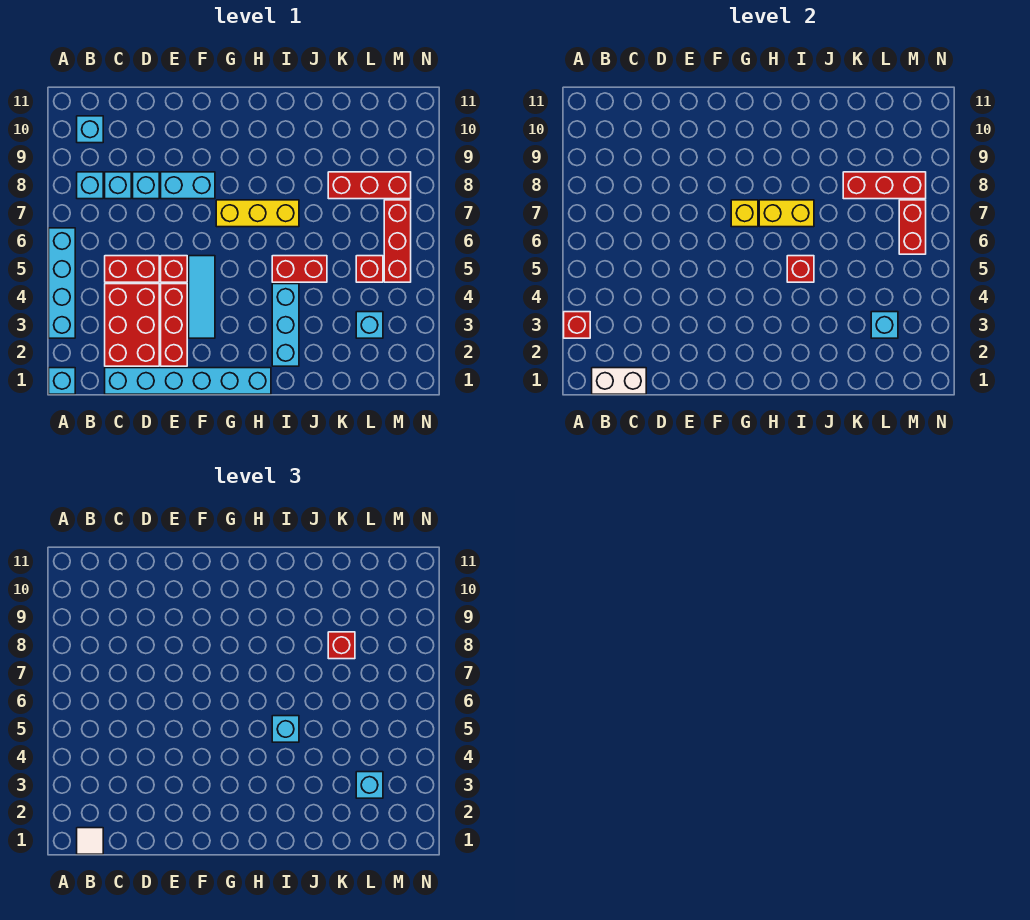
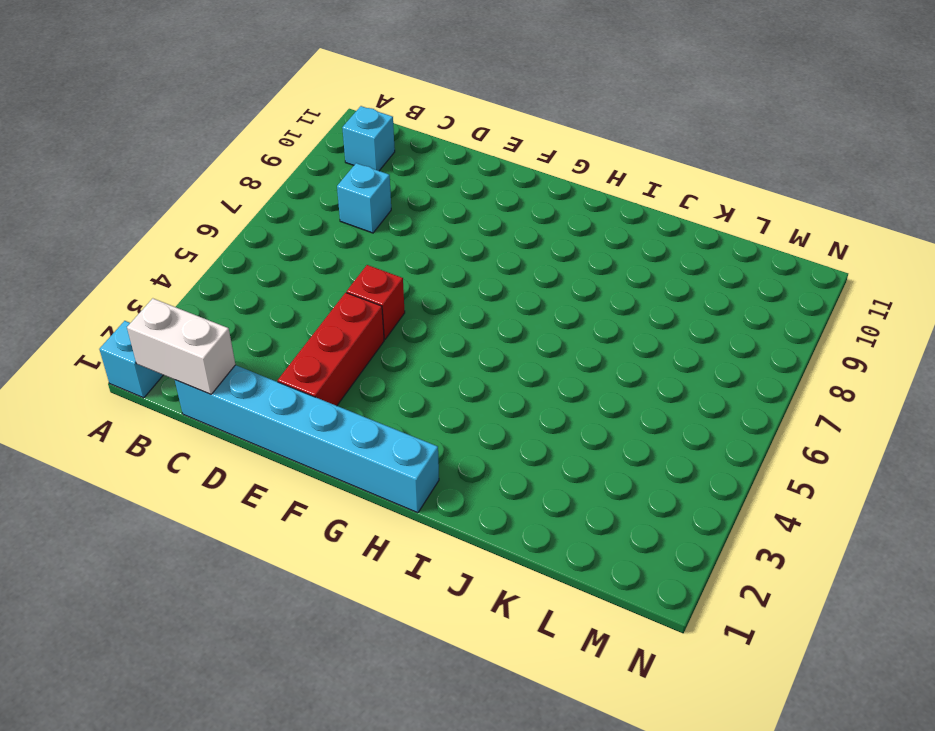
none -> cyan 1x4 brick [49,228,75,338]
none -> cyan 1x1 brick [77,172,103,199]
none -> red 2x3 brick [105,284,159,366]
none -> red 1x2 brick [105,256,159,282]

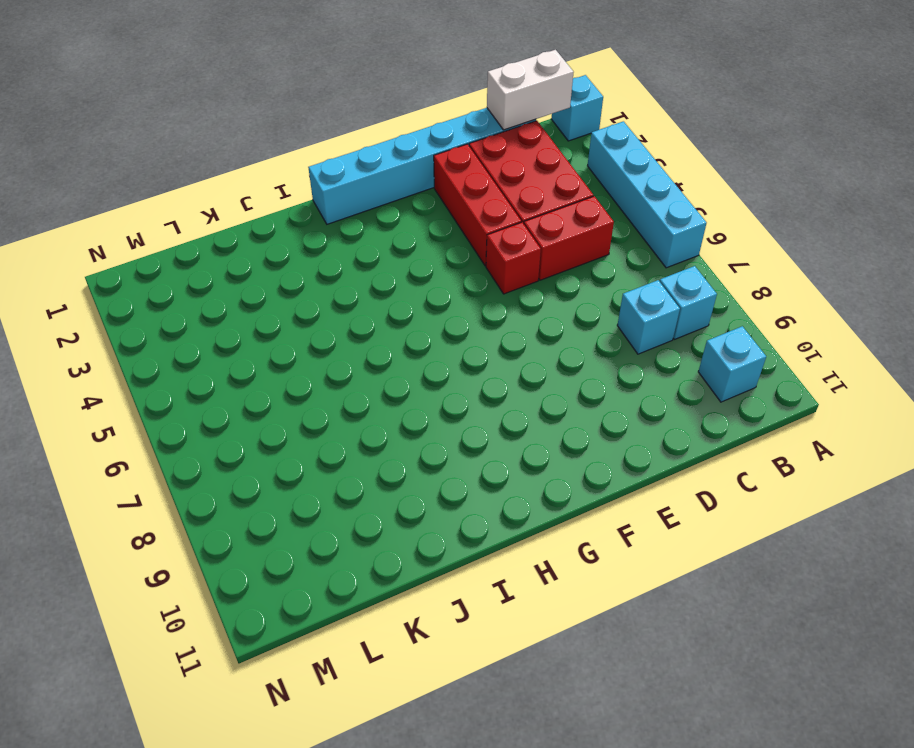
none -> cyan 1x1 brick [133,172,159,199]
none -> cyan 1x2 brick [161,172,215,199]
none -> cyan 1x3 tile [189,256,215,338]
none -> yellow 1x3 brick [216,200,299,227]

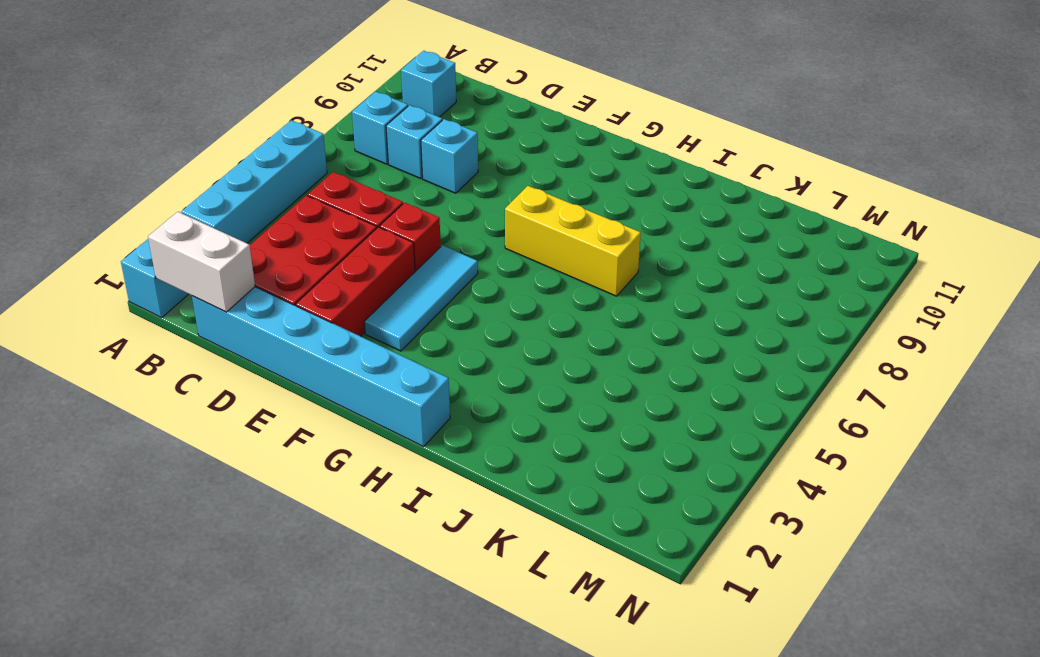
none -> cyan 1x2 brick [161,172,215,199]
none -> cyan 1x3 brick [272,284,299,366]
none -> red 1x2 brick [272,256,327,282]
none -> red 1x3 brick [328,172,411,199]

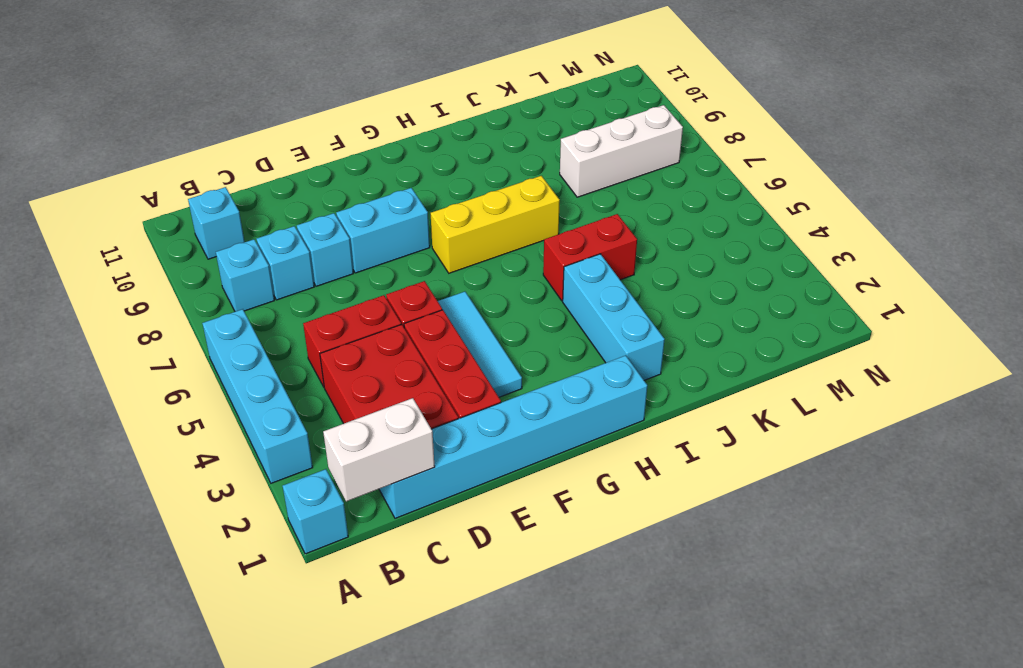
white 1x3 brick [560,105,683,197] -> red 1x3 brick [328,172,411,199]
none -> cyan 1x1 brick [356,312,383,338]
none -> red 1x1 brick [356,256,383,282]
none -> red 1x3 brick [384,200,411,282]
none -> red 1x1 brick [564,312,590,338]

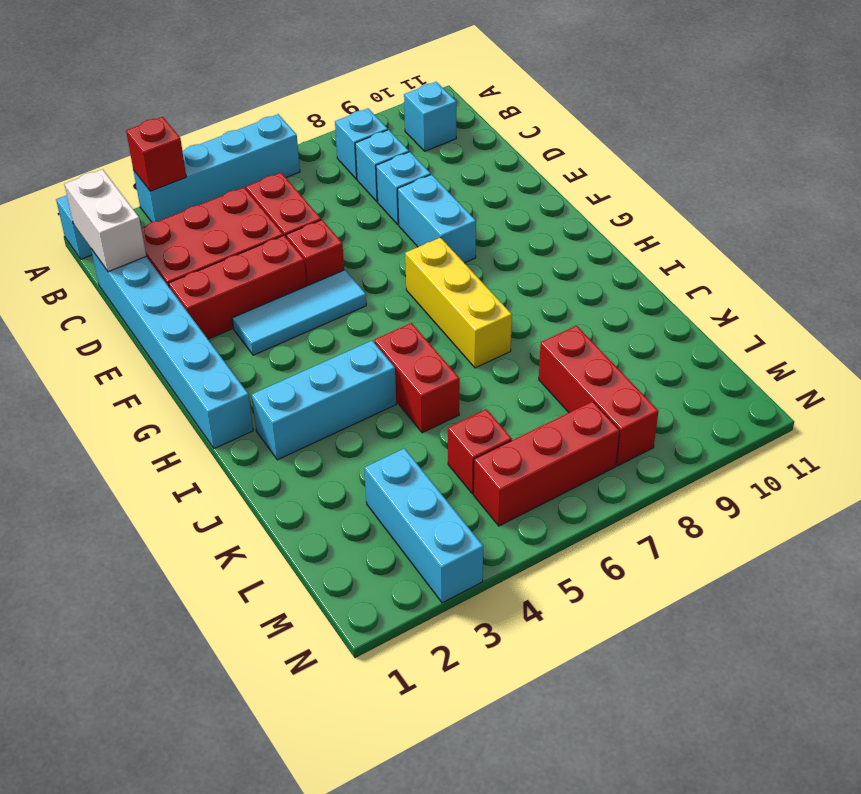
cyan 1x3 brick [364,448,483,603] -> cyan 1x1 brick [356,312,383,338]
none -> yellow 1x1 brick [731,200,758,227]
none -> yellow 1x2 brick [759,200,814,227]
none -> red 1x1 brick [787,256,814,282]
none -> red 1x3 brick [843,172,926,199]

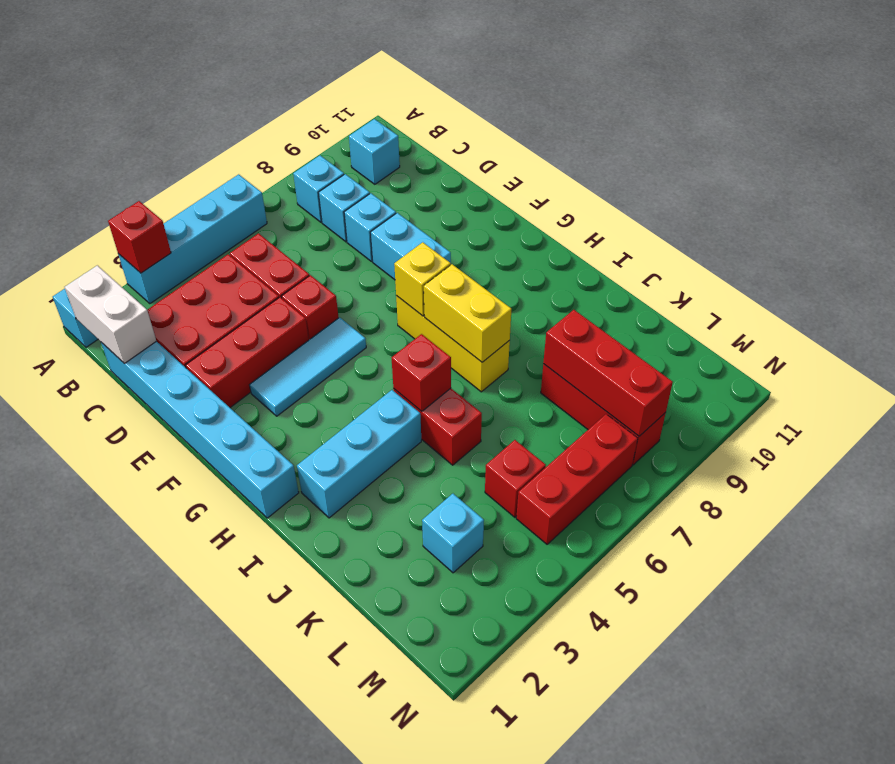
none -> cyan 1x1 brick [871,312,898,338]
none -> red 1x2 brick [899,200,926,254]
none -> white 1x1 tile [77,828,103,854]
none -> cyan 1x1 brick [272,716,299,742]

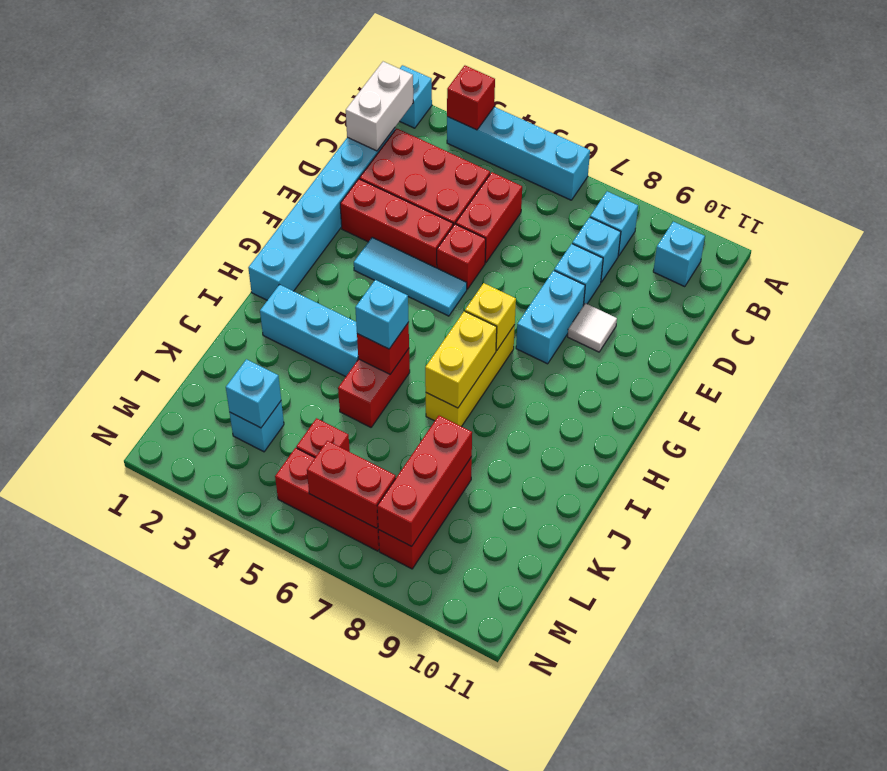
white 1x1 tile [568,303,617,352] -> white 1x1 tile moved to [77,828,103,854]
none -> red 1x1 brick [328,632,355,659]
none -> cyan 1x1 brick [356,772,383,798]

